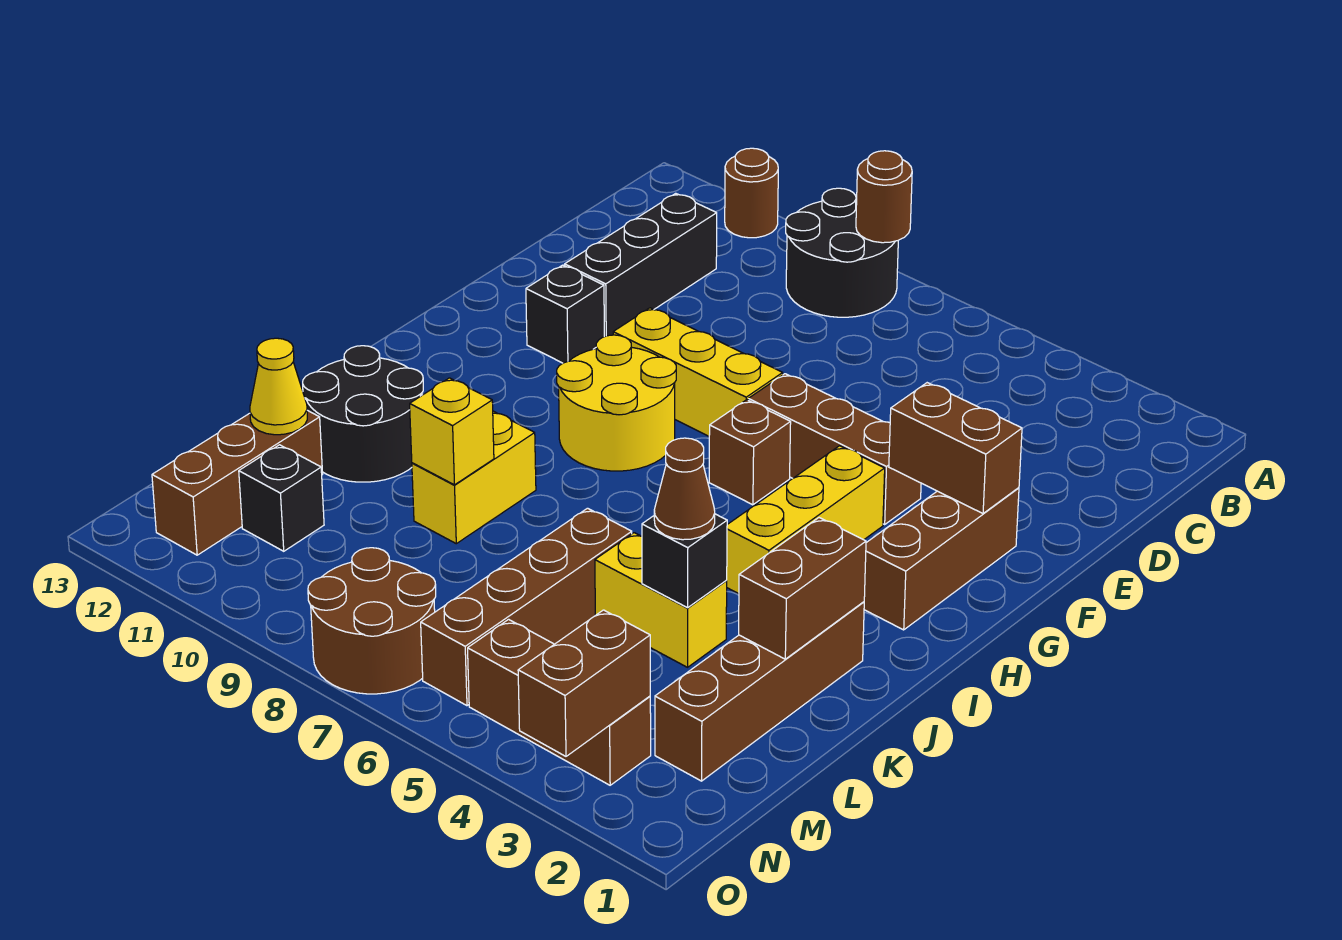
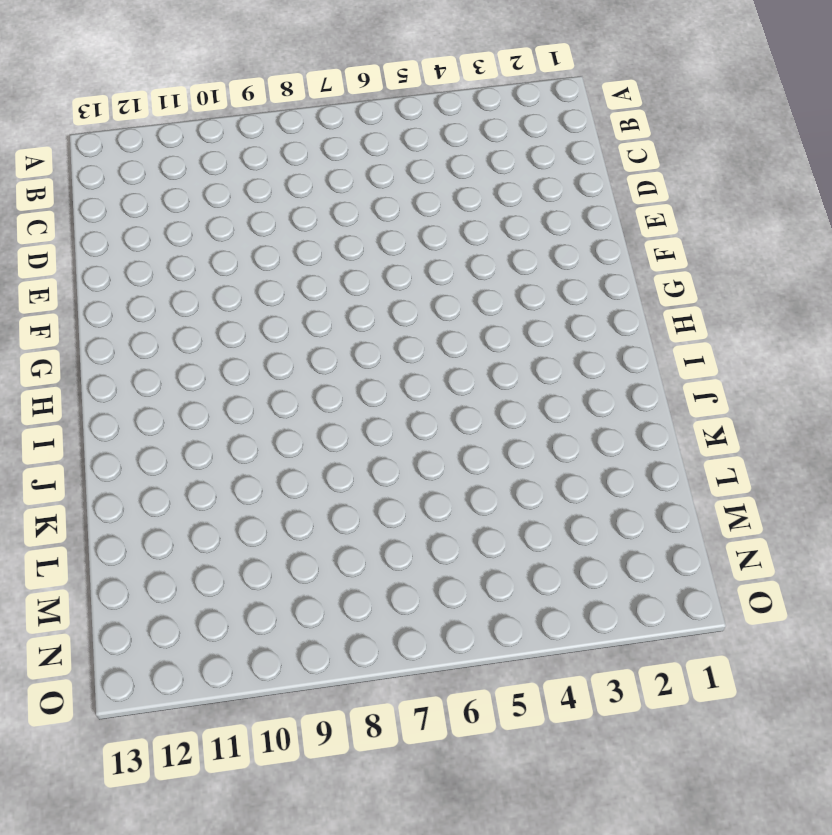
none -> black 2x2 round brick [786,188,898,317]
none -> brown 1x1 round brick [725,148,778,238]
none -> black 1x3 brick [565,193,717,337]

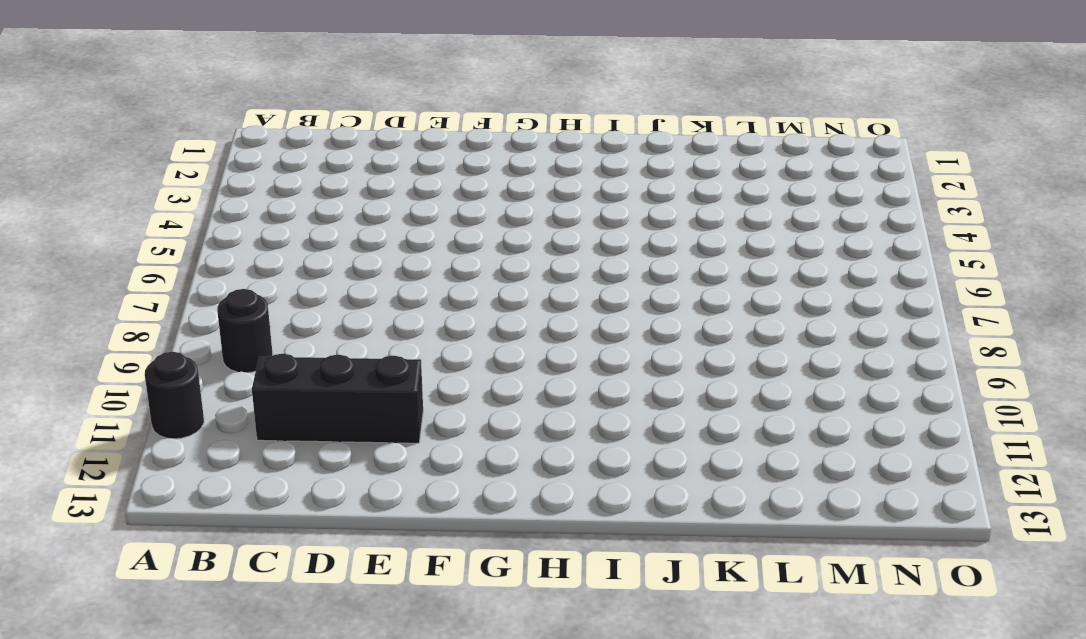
black 1x1 round brick [145,352,204,439] -> brown 1x1 round brick [725,148,778,238]
black 1x1 round brick [217,289,273,373] -> black 2x2 round brick [786,188,898,317]
none -> brown 1x3 brick [864,488,1019,630]
none -> brown 1x3 brick [748,374,921,524]
none -> yellow 1x3 brick [613,308,783,436]

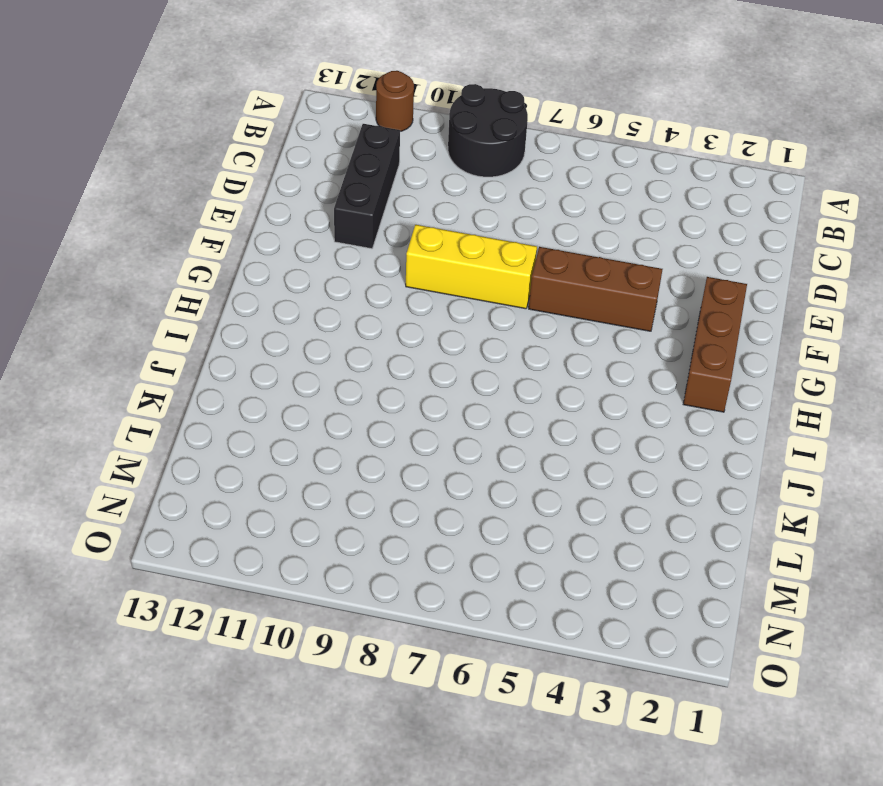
none -> black 1x1 brick [526,265,604,363]
none -> yellow 1x3 brick [726,446,885,594]
none -> brown 1x1 brick [709,400,791,505]

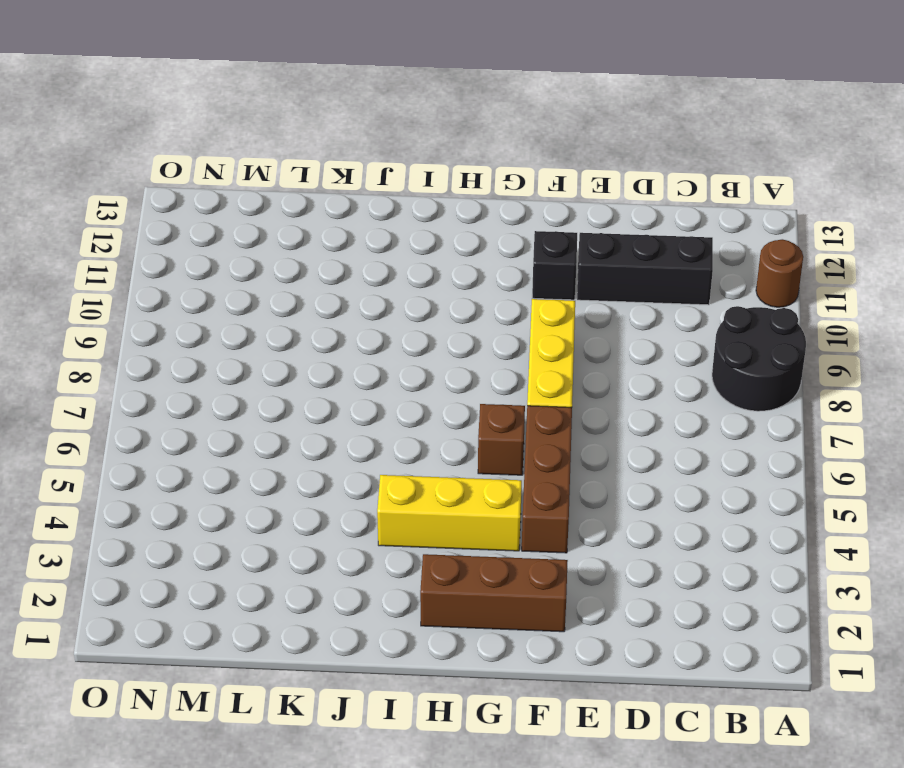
none -> yellow 2x2 round brick [557,335,676,471]
none -> brown 1x4 brick [655,602,864,781]
none -> yellow 1x2 brick [412,411,536,544]

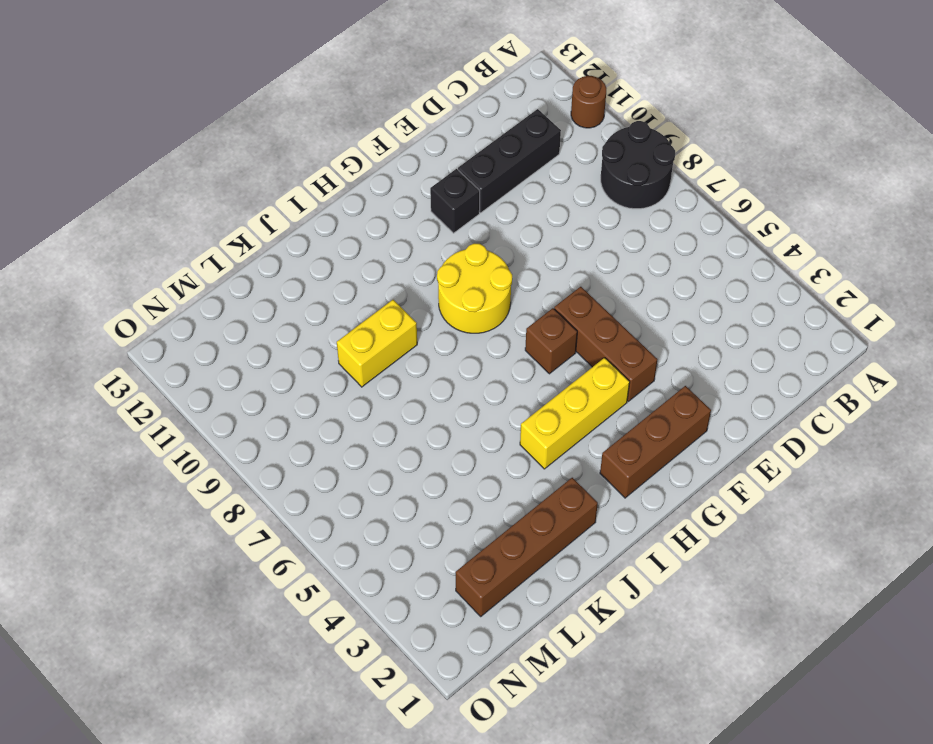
none -> yellow 1x3 brick [613,308,783,436]
none -> black 2x2 round brick [303,346,423,482]
none -> yellow 1x2 brick [595,533,727,667]

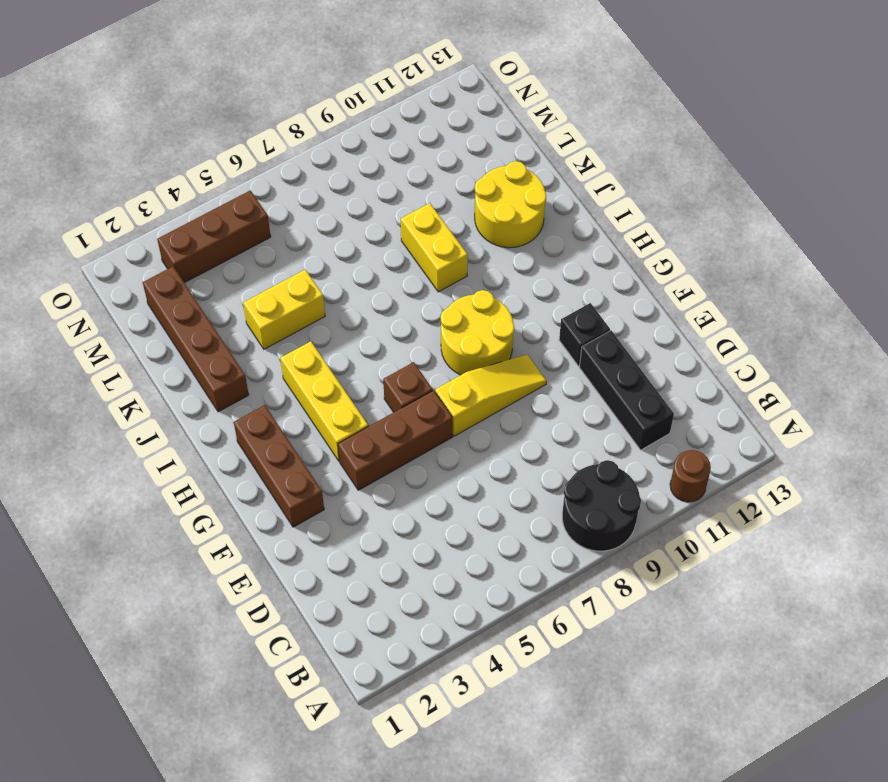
yellow 1x3 slope [435,355,546,436] -> yellow 1x3 brick [613,308,783,436]
yellow 2x2 round brick [475,161,546,248] -> black 2x2 round brick [303,346,423,482]
none -> brown 1x4 brick [421,508,632,706]
none -> brown 1x3 brick [152,410,323,555]
none -> black 1x1 brick [239,445,324,551]

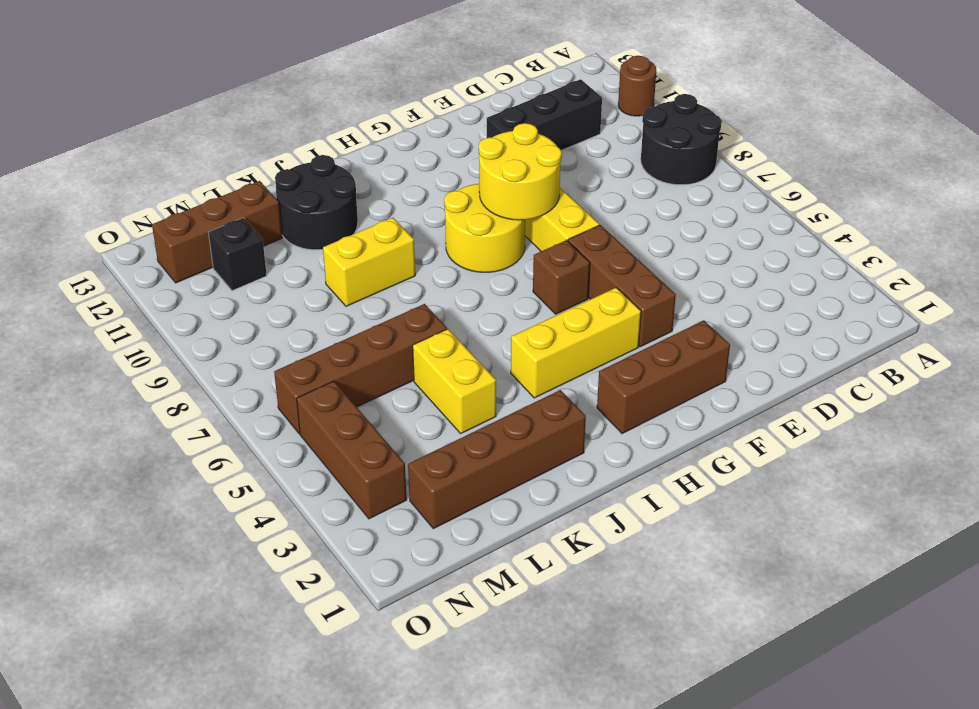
yellow 2x2 round brick [479,123,562,220] -> none
none -> black 1x1 brick [526,265,604,363]
none -> brown 2x2 round brick [308,548,436,694]
none -> brown 1x1 round brick [856,151,912,243]

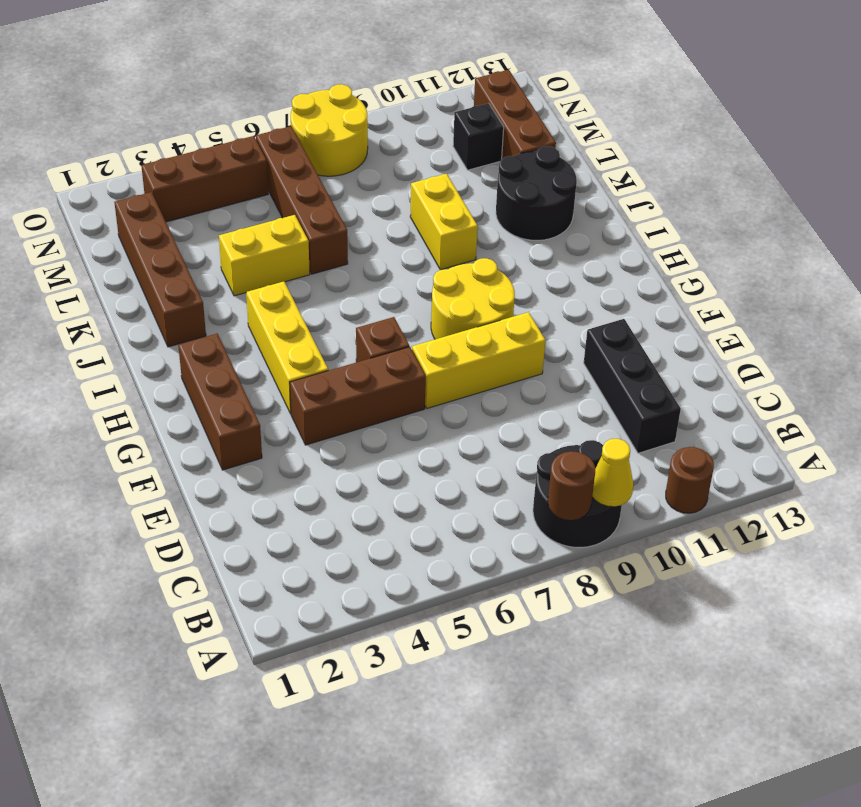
yellow 1x1 cone [592,439,633,507] -> yellow 1x1 cone moved to [250,338,307,435]
yellow 2x2 round brick [291,84,368,176] -> brown 2x2 round brick [308,548,436,694]
none -> black 1x1 brick [526,265,604,363]
none -> brown 1x2 brick [889,383,1022,513]
none -> brown 1x2 brick [739,518,866,659]

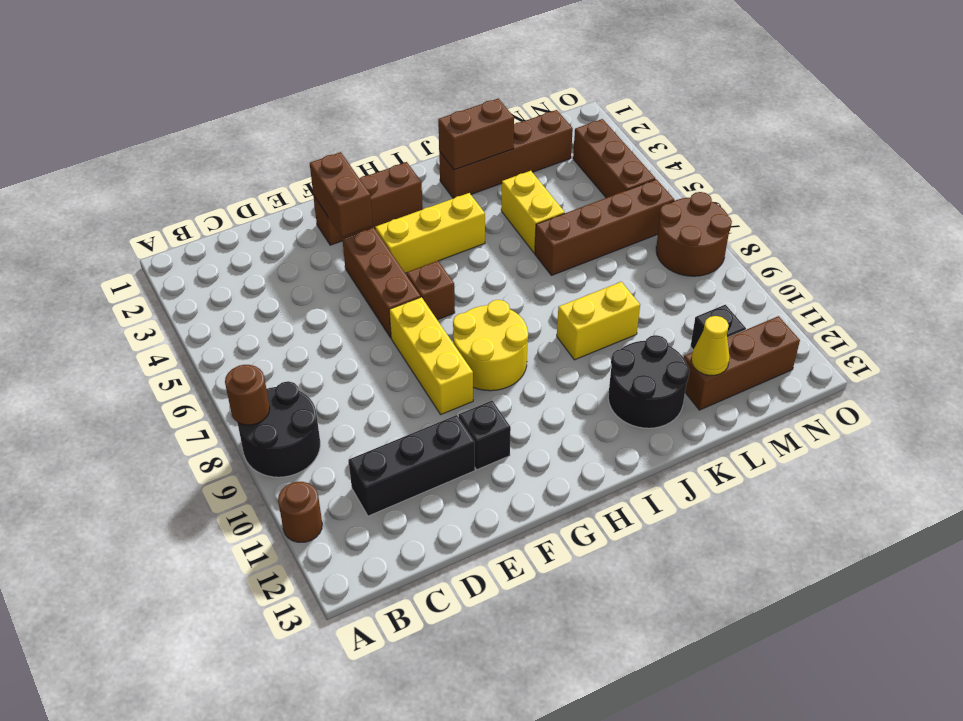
none -> black 1x1 brick [642,514,727,608]
none -> yellow 1x1 brick [410,378,494,485]
none -> brown 1x2 brick [518,610,650,756]

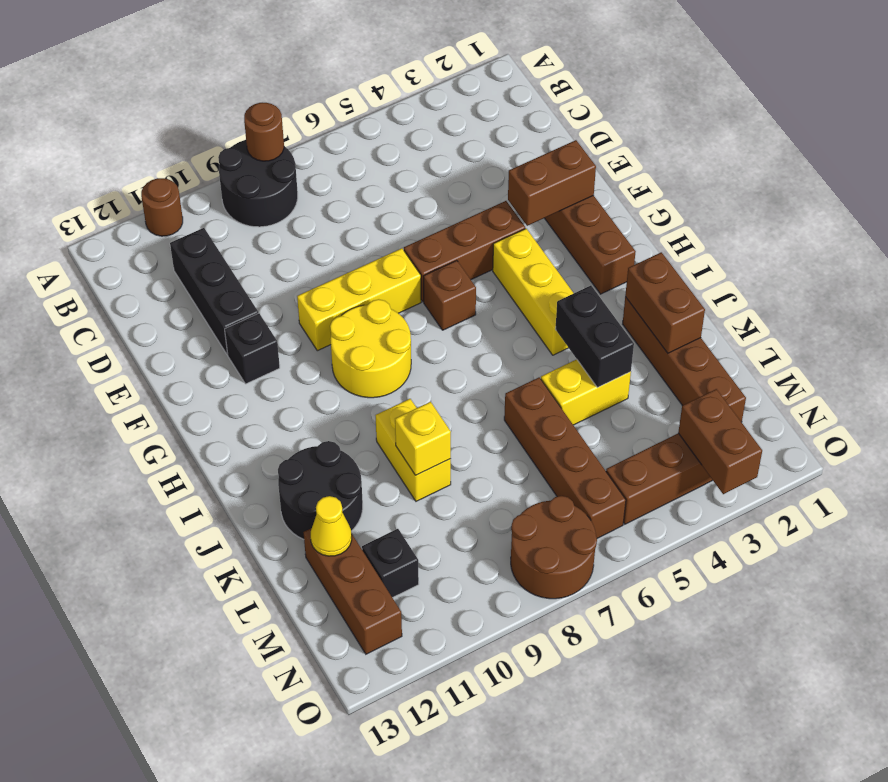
black 1x2 brick [555,286,634,388] -> black 1x1 brick [642,514,727,608]
none -> brown 1x1 cone [654,438,715,540]

